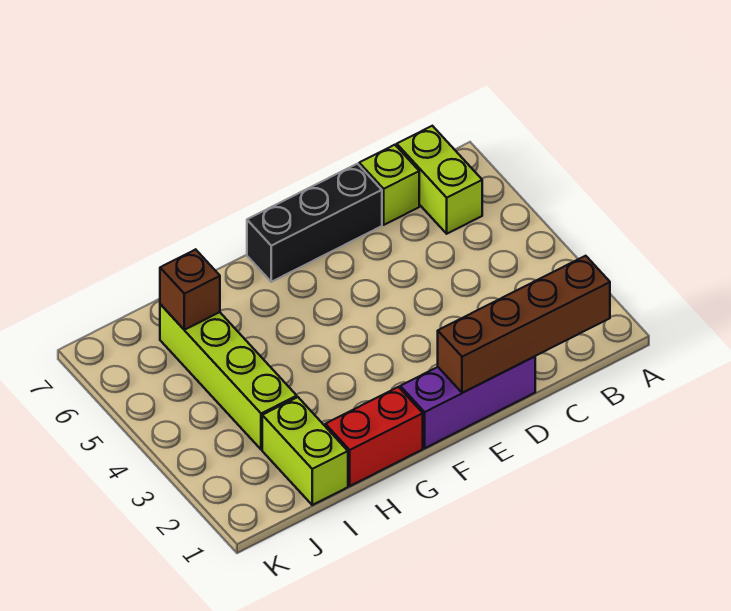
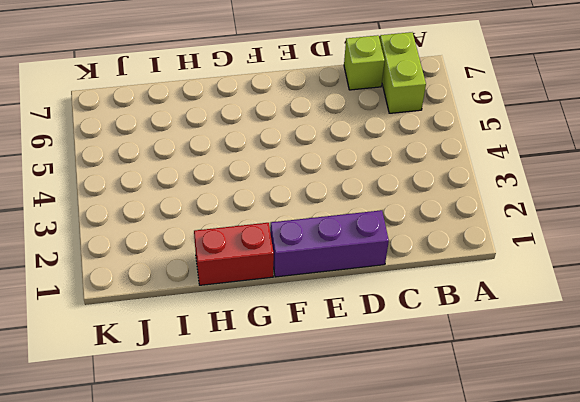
none -> black 1x3 brick [247,164,382,282]
none -> lime 1x2 brick [262,397,348,505]

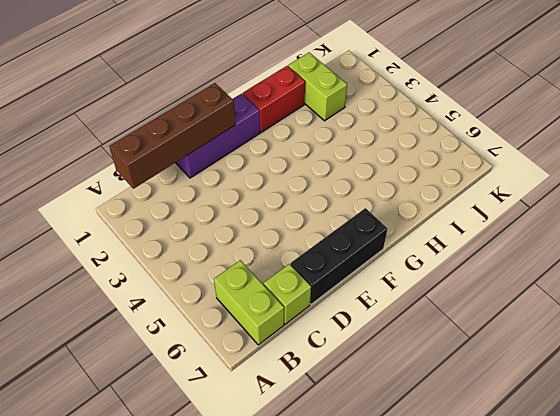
none -> lime 1x4 brick [160,304,297,450]
none -> brown 1x1 brick [160,249,220,330]

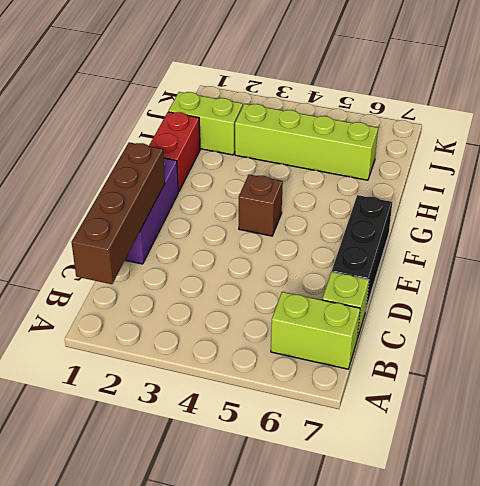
brown 1x1 brick [239,175,283,236] -> brown 1x1 brick moved to [160,249,220,330]

